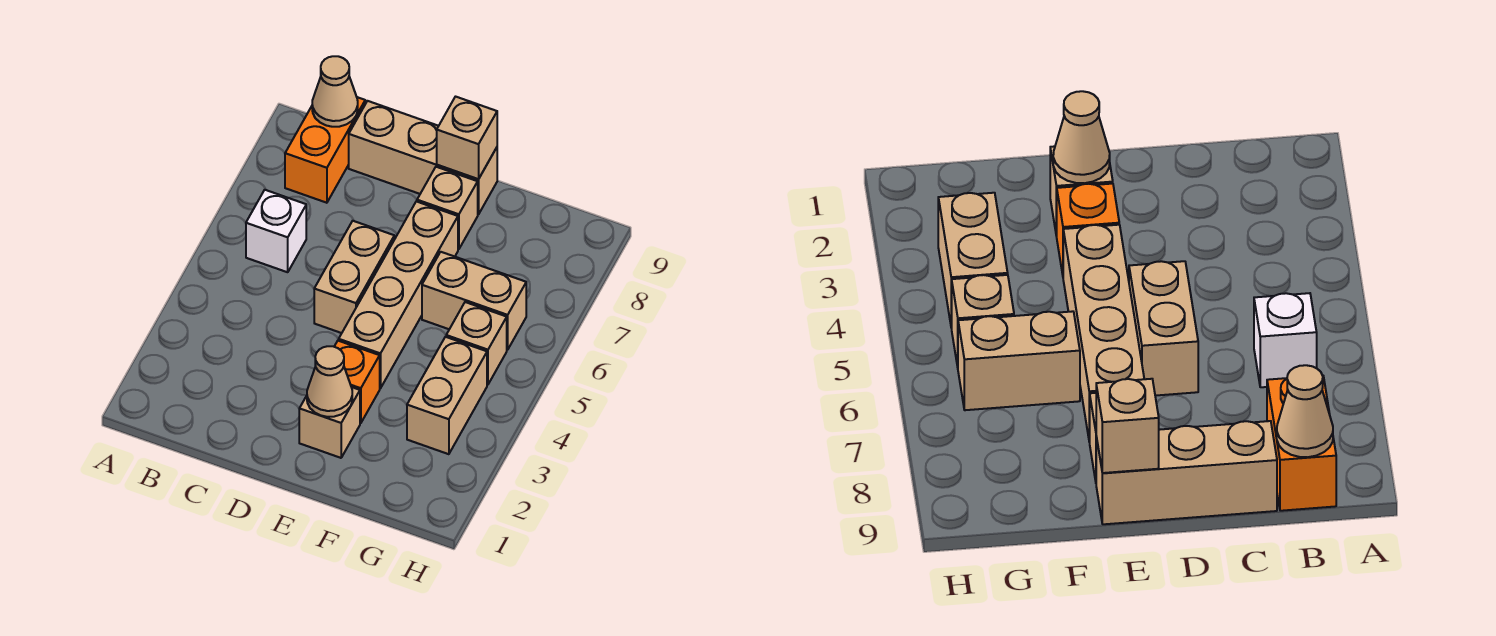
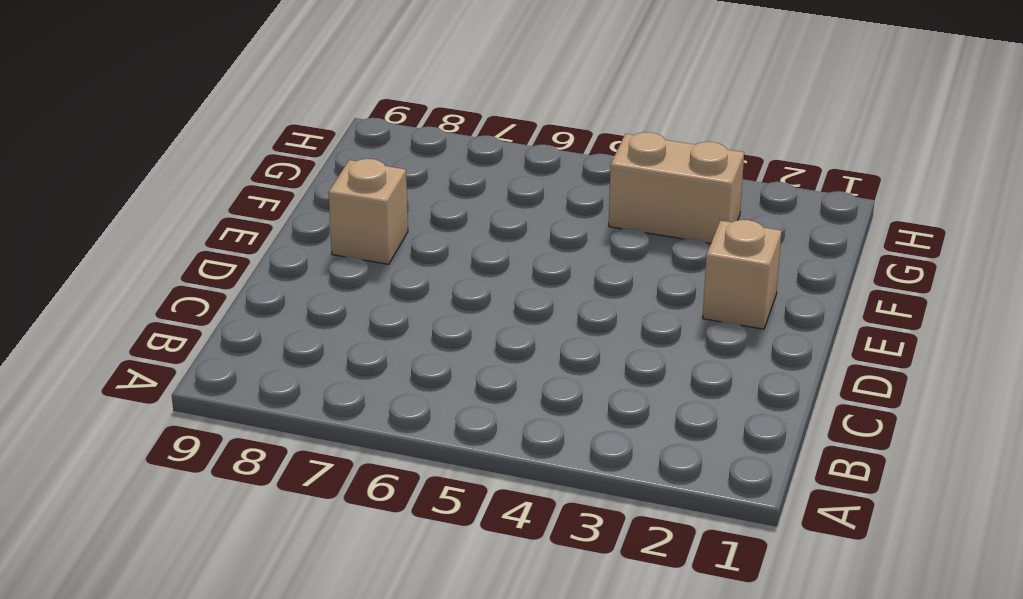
none -> white 1x1 brick [246,190,306,272]
none -> orange 1x2 brick [285,97,365,203]
none -> tan 1x3 brick [349,101,497,215]

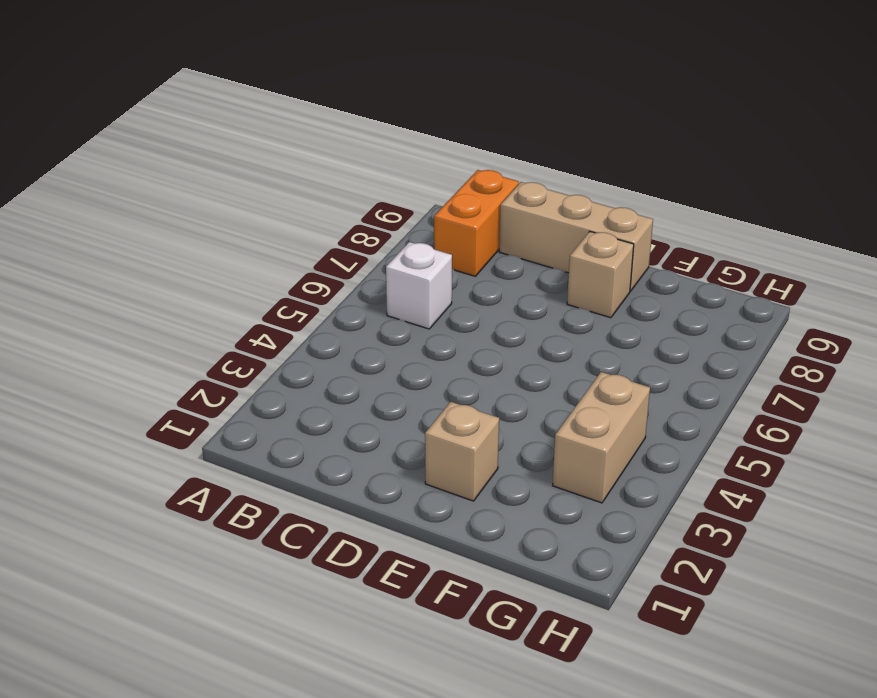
none -> tan 1x2 brick [314,221,394,333]
none -> orange 1x1 brick [334,341,380,423]
none -> tan 1x4 brick [339,201,458,388]

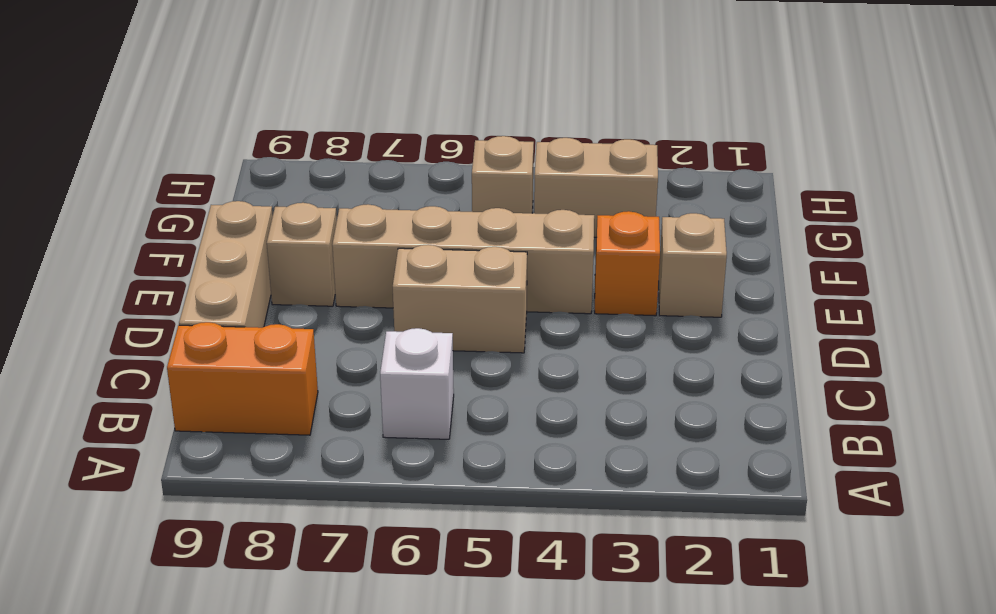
none -> tan 1x2 brick [422,252,526,350]
none -> tan 1x1 cone [312,56,358,127]
none -> tan 1x1 cone [307,346,352,417]

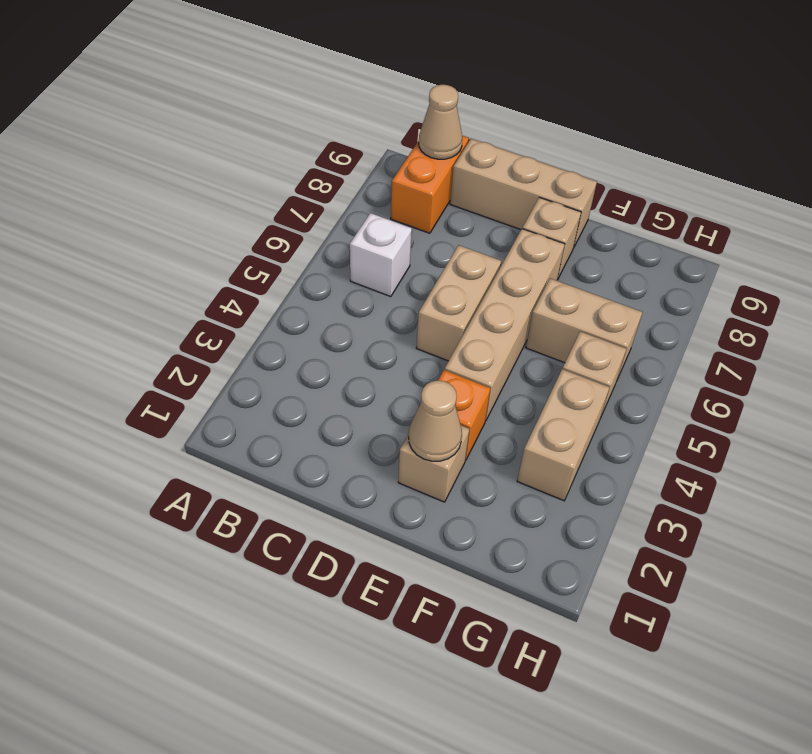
none -> tan 1x1 brick [437,97,497,179]

